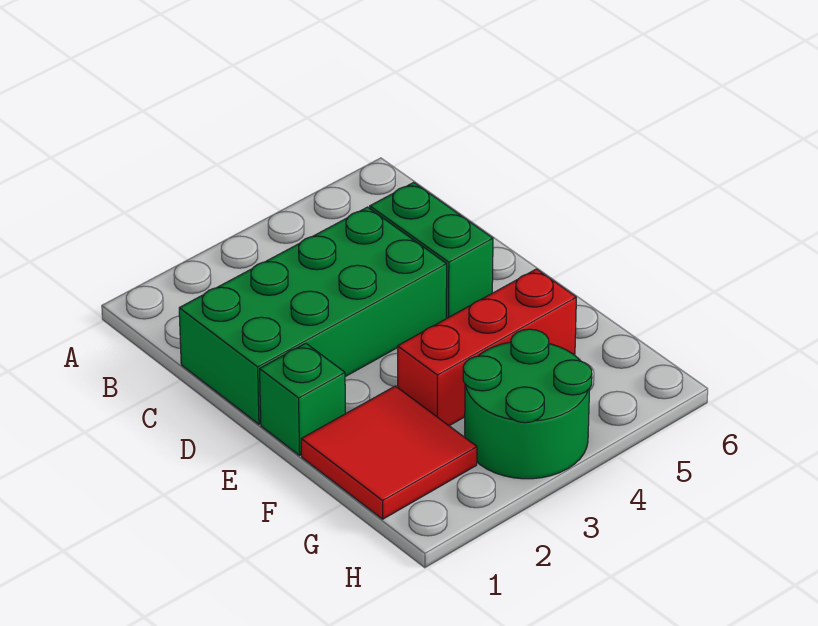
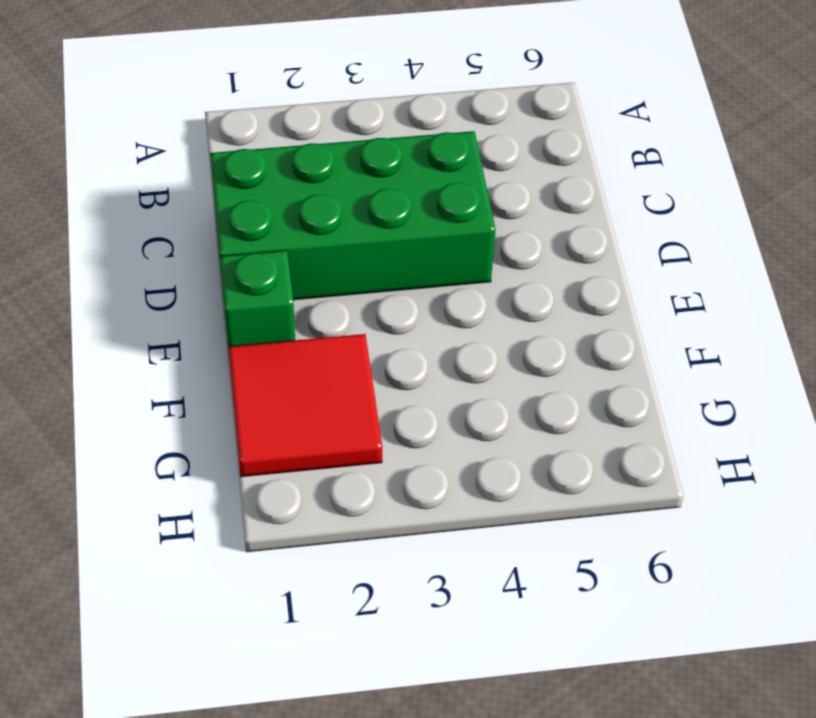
none -> green 1x2 brick [370,182,493,318]
none -> red 1x3 brick [398,269,576,426]

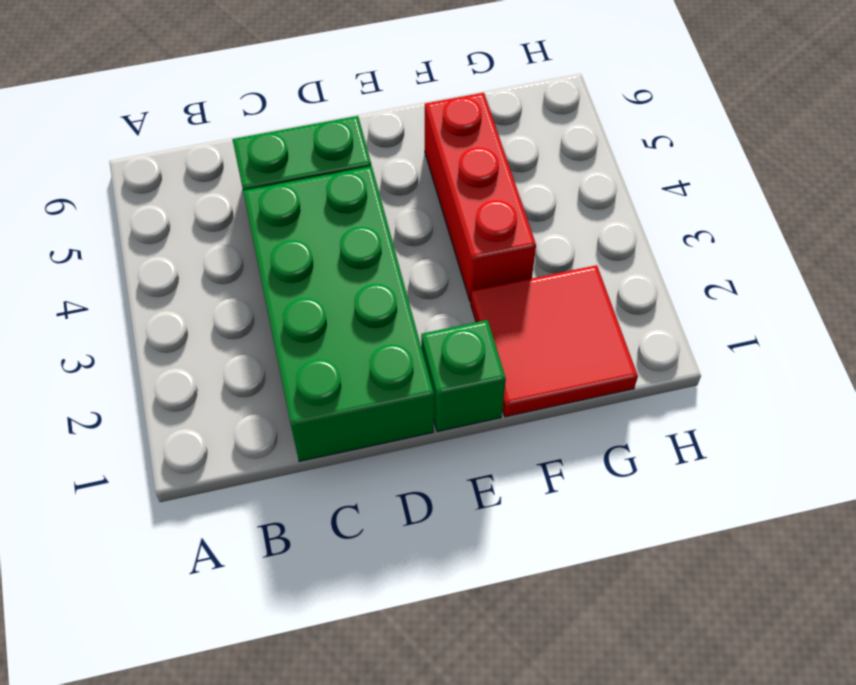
none -> green 2x2 round brick [463,329,592,479]

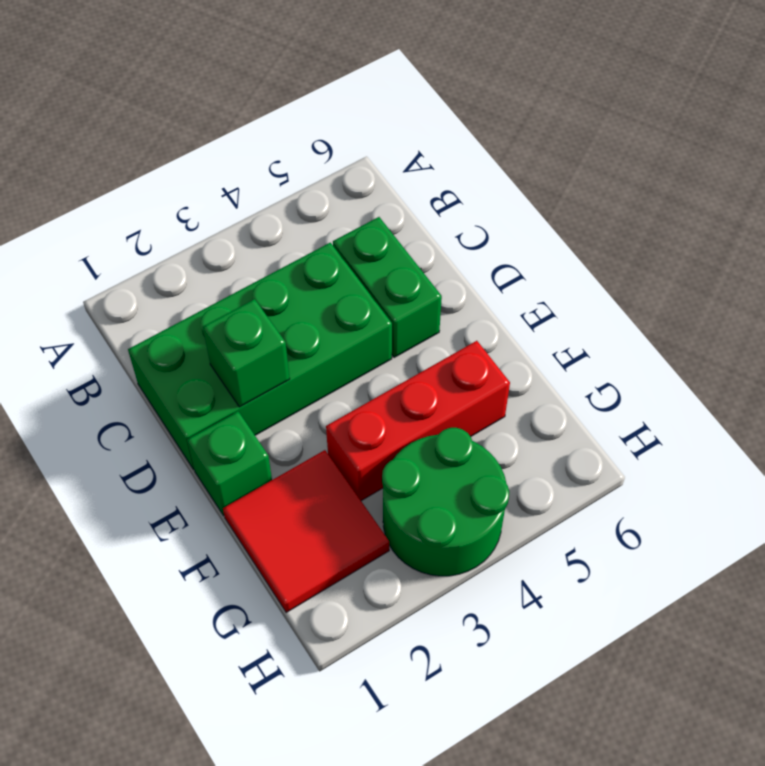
green 1x1 brick [203,299,290,407] -> none

